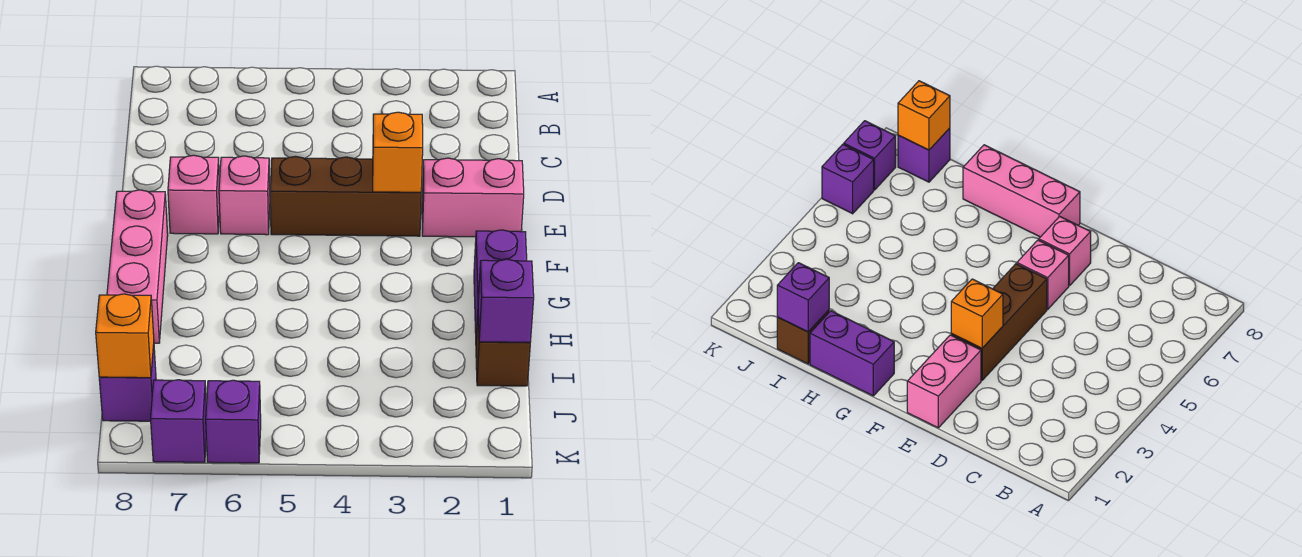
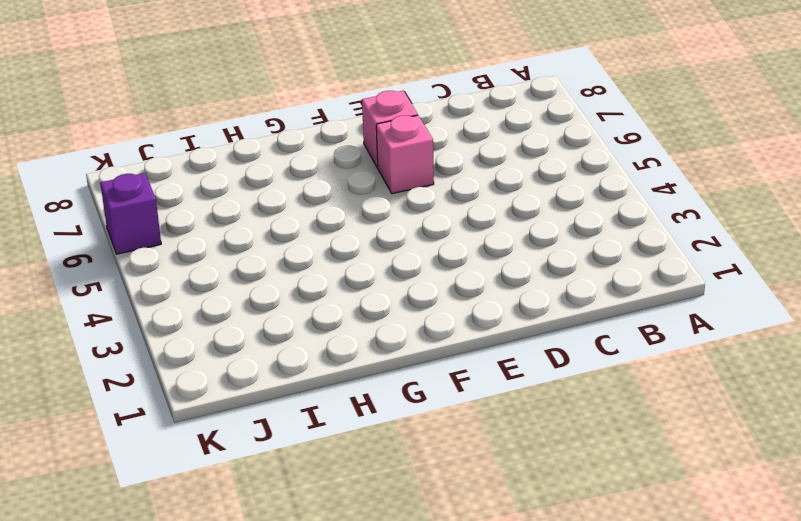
none -> pink 1x2 brick [422,158,524,237]
none -> brown 1x3 brick [270,156,421,236]
none -> pink 1x3 brick [107,190,168,343]

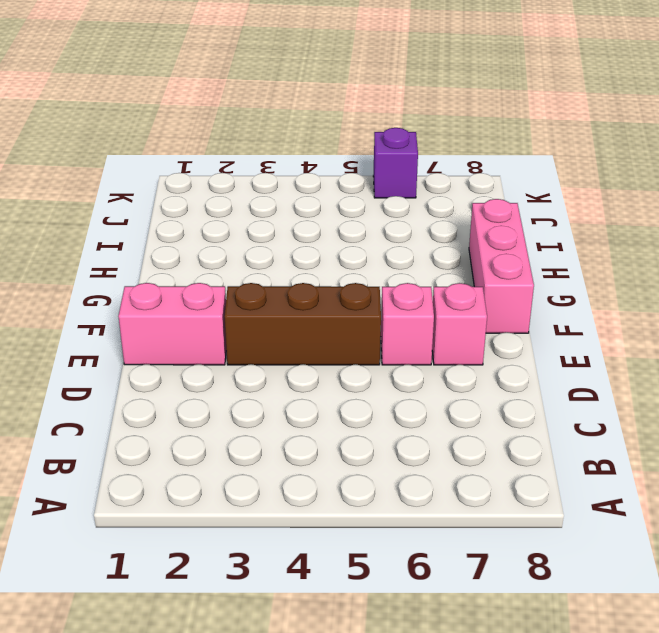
none -> purple 1x2 brick [474,230,527,337]
none -> brown 1x1 brick [476,316,530,386]
none -> purple 1x1 brick [99,345,156,421]

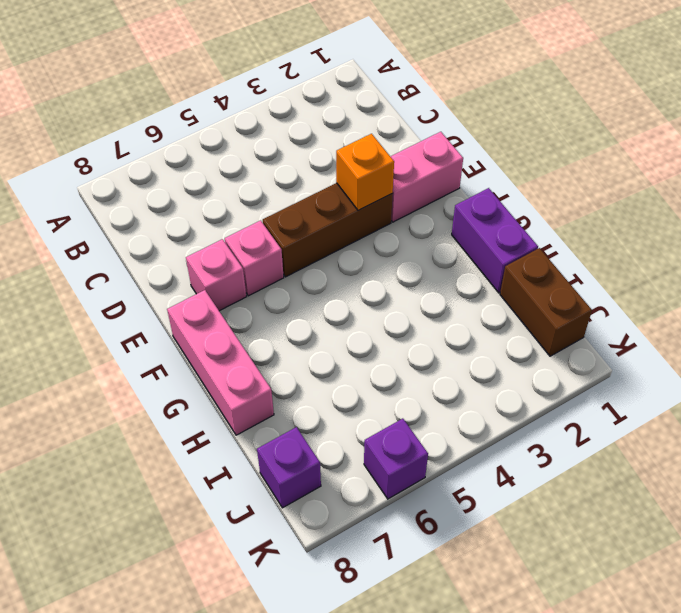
brown 1x2 brick [500,248,592,356] -> brown 1x1 brick [476,316,530,386]
none -> purple 1x1 brick [151,380,206,462]
none -> purple 1x1 brick [478,259,534,342]
none -> orange 1x1 brick [96,294,154,378]

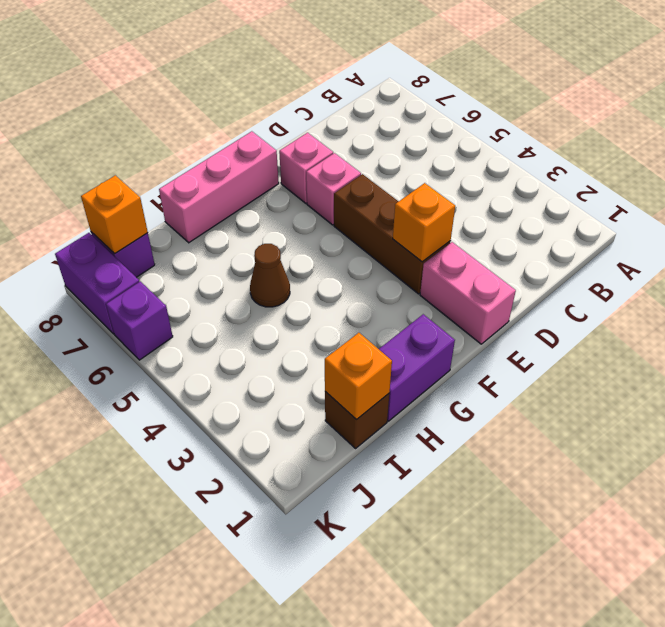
brown 1x1 cone [250,244,290,307] -> none
orange 1x1 brick [325,333,392,420] -> purple 1x1 brick [478,259,534,342]
purple 1x2 brick [55,233,139,334] -> purple 1x1 brick [151,380,206,462]

